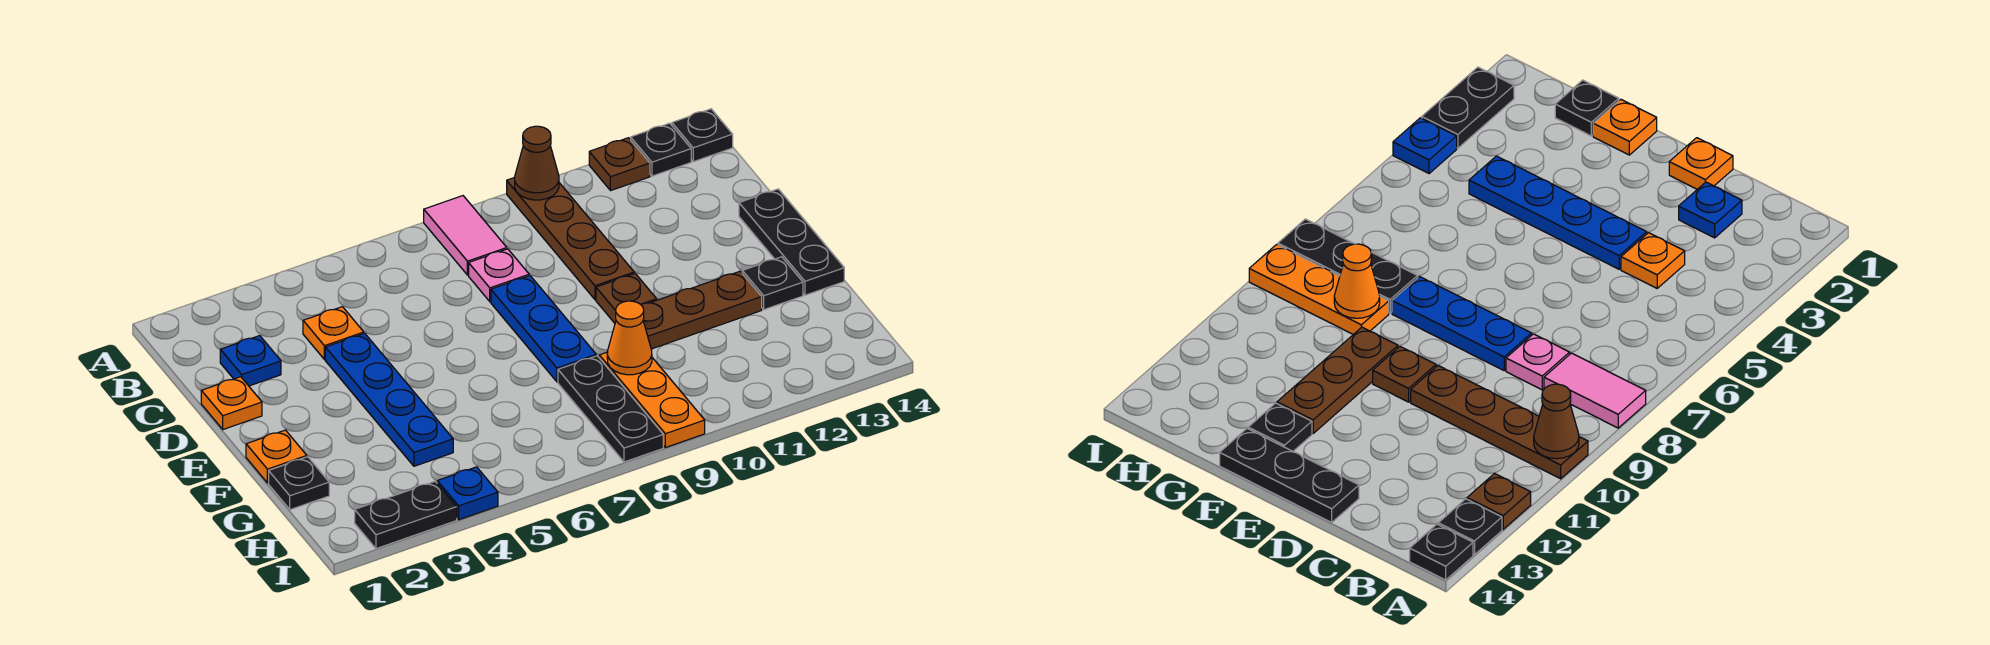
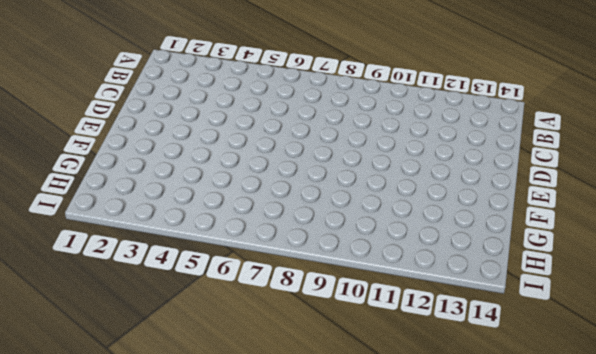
none -> pink 1x2 tile [424,196,507,275]
none -> brown 1x4 plate [507,177,634,300]
none -> brown 1x1 plate [589,138,650,191]

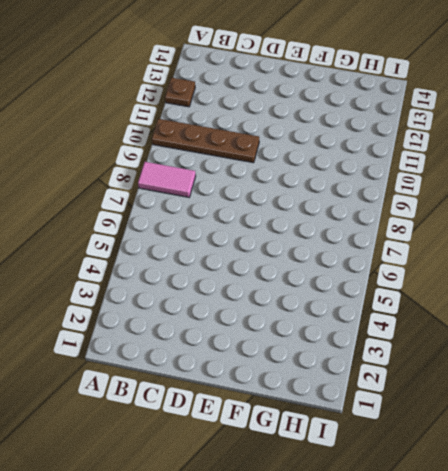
none -> black 1x1 plate [631,123,691,176]
none -> black 1x1 plate [672,109,733,162]
none -> blue 1x1 plate [220,336,281,386]

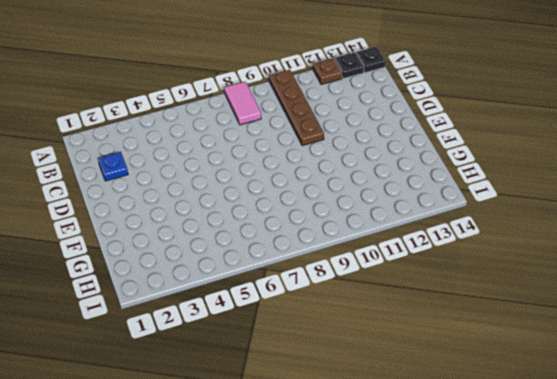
none -> orange 1x1 plate [303,307,364,360]
none -> pink 1x1 plate [469,249,529,302]
none -> orange 1x1 plate [201,377,262,429]

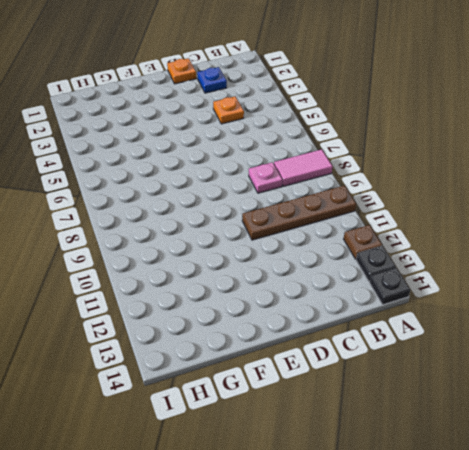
none -> blue 1x4 plate [325,333,453,466]
none -> blue 1x3 plate [491,276,596,382]
none -> black 1x3 plate [739,189,844,295]

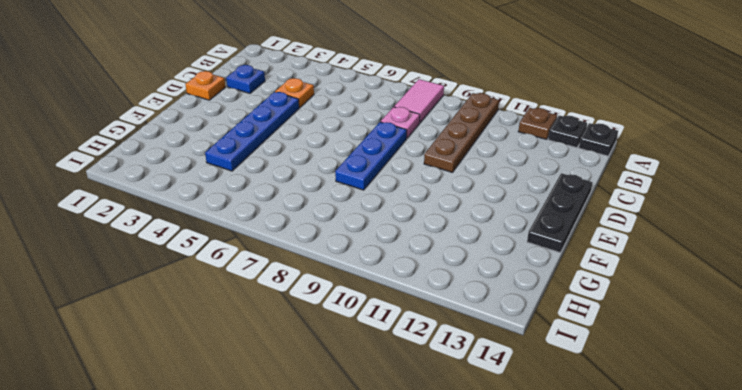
none -> brown 1x1 plate [596,274,657,323]
none -> orange 1x1 plate [246,430,307,483]
none -> brown 1x3 plate [641,271,762,349]

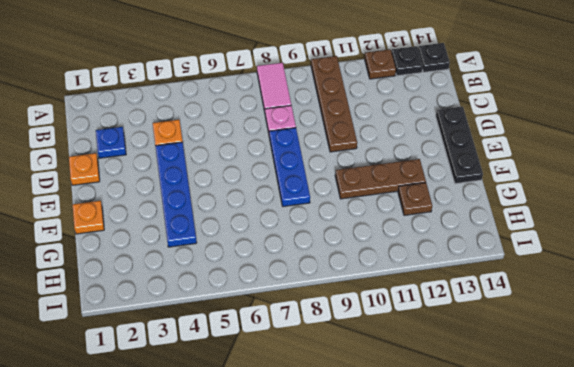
brown 1x1 plate [398,183,432,215] -> brown 1x1 plate moved to [596,274,657,323]
none -> black 1x1 plate [742,257,803,310]
none -> black 1x1 plate [269,457,329,510]
none -> black 1x3 plate [558,356,663,462]

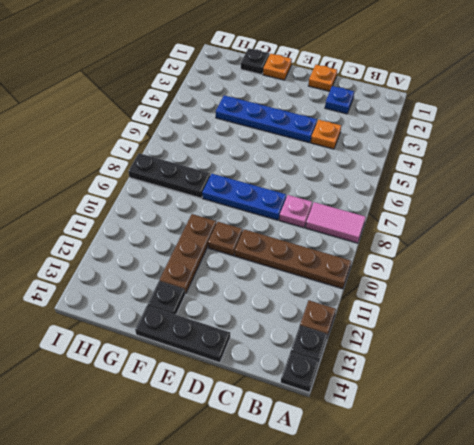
none -> orange 1x3 plate [599,352,705,448]
none -> black 1x2 plate [355,482,457,549]
none -> blue 1x1 plate [437,467,498,520]

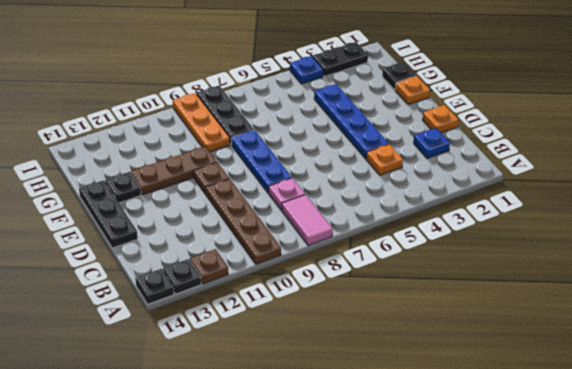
none -> brown 1x1 cone [515,126,559,200]
none -> orange 1x1 cone [607,301,652,375]

